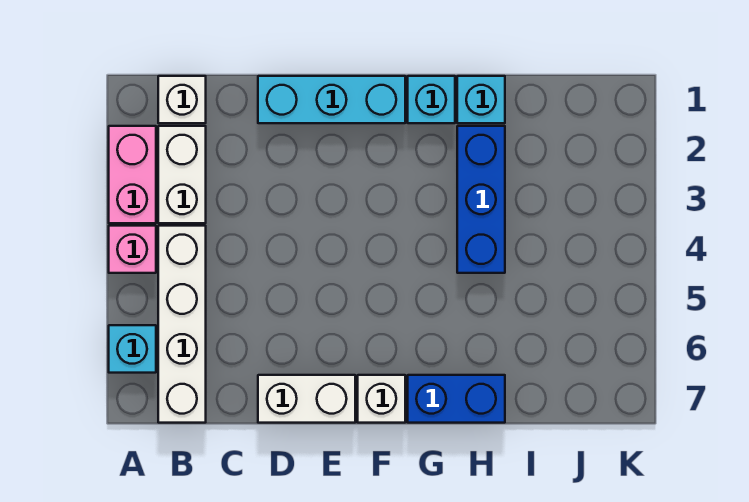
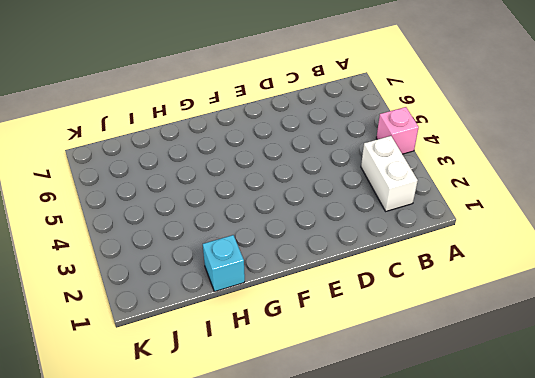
none -> pink 1x2 brick [109,126,156,223]
none -> cyan 1x1 brick [109,325,156,373]
none -> white 1x1 brick [158,76,206,123]

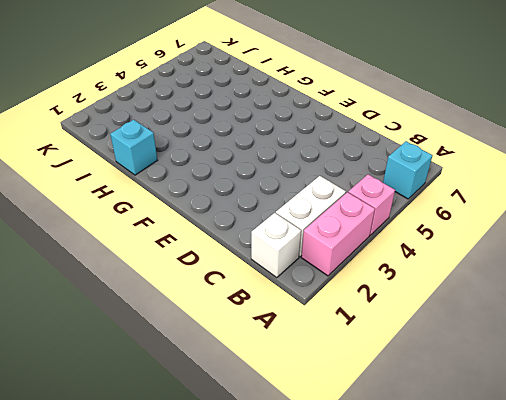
none -> white 1x4 brick [158,226,206,423]
none -> cyan 1x3 brick [258,76,405,123]
none -> white 1x2 brick [258,375,355,423]

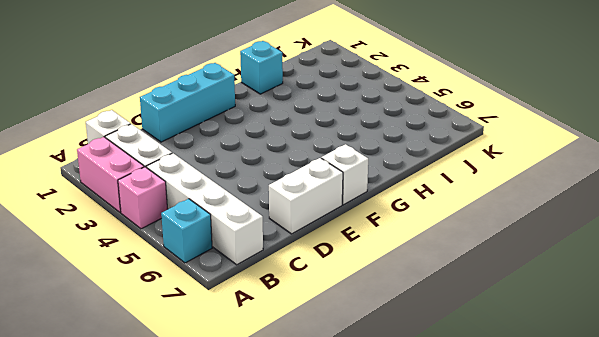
none -> cyan 1x1 brick [408,76,455,123]
none -> blue 1x2 brick [408,375,505,423]
none -> blue 1x3 brick [457,126,505,273]

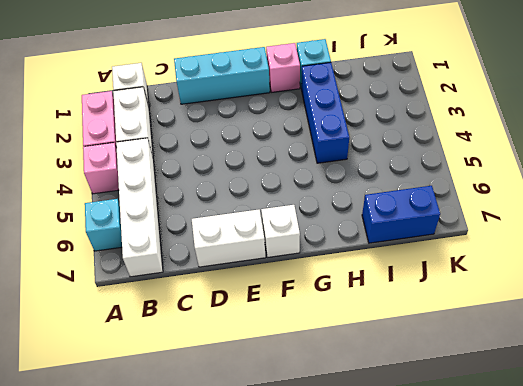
pink 1x1 brick [266,43,300,92] -> cyan 1x1 brick [408,76,455,123]
blue 1x2 brick [362,186,440,243] -> blue 1x2 brick moved to [408,375,505,423]

